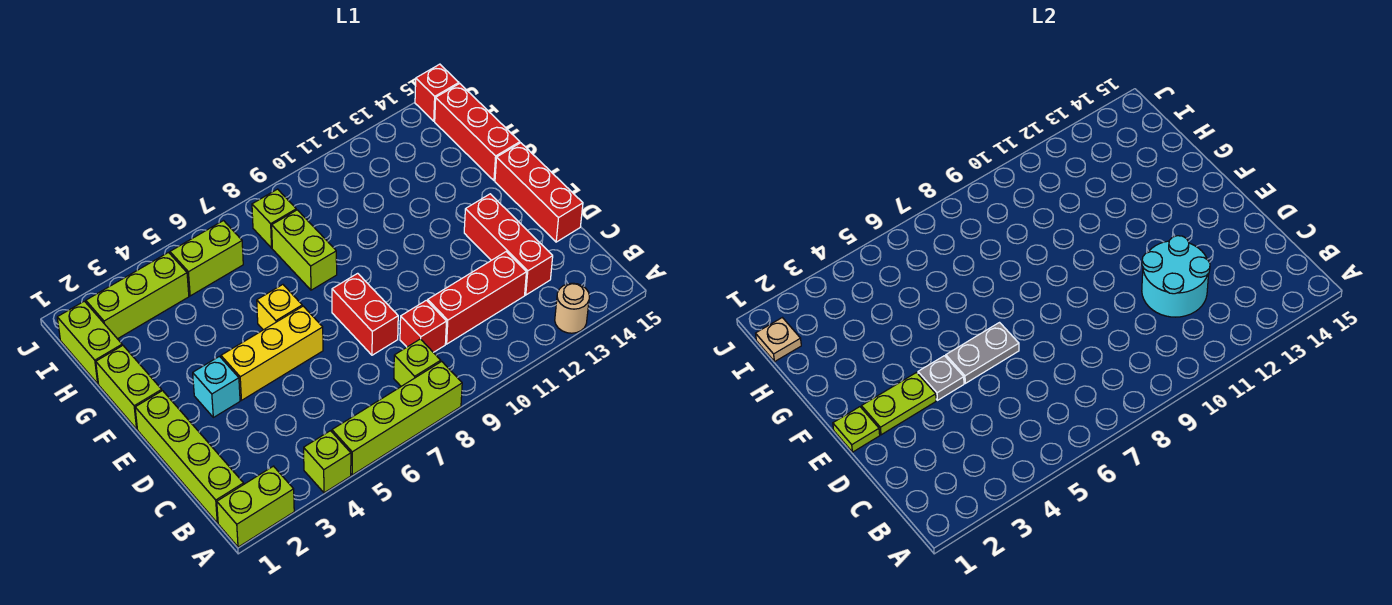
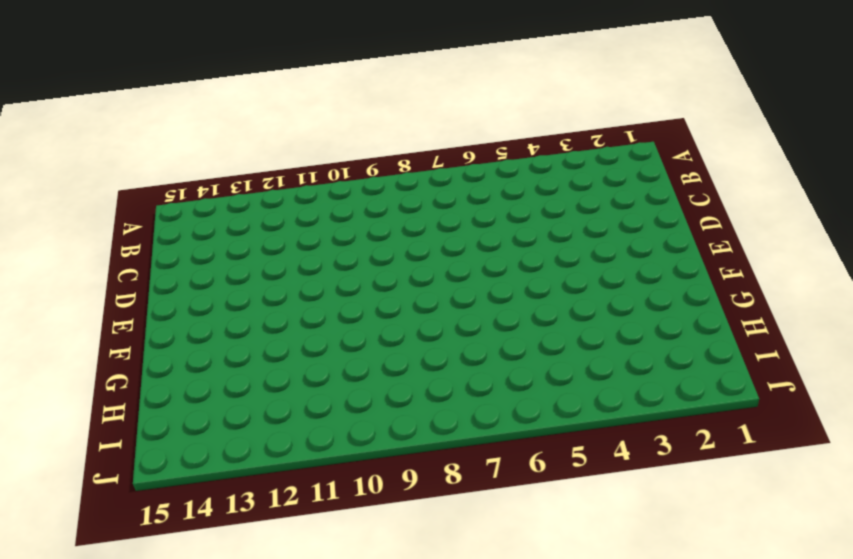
none -> lime 1x2 brick [217,466,294,547]
none -> lime 1x1 brick [304,431,351,493]
none -> lime 1x4 brick [332,361,462,475]

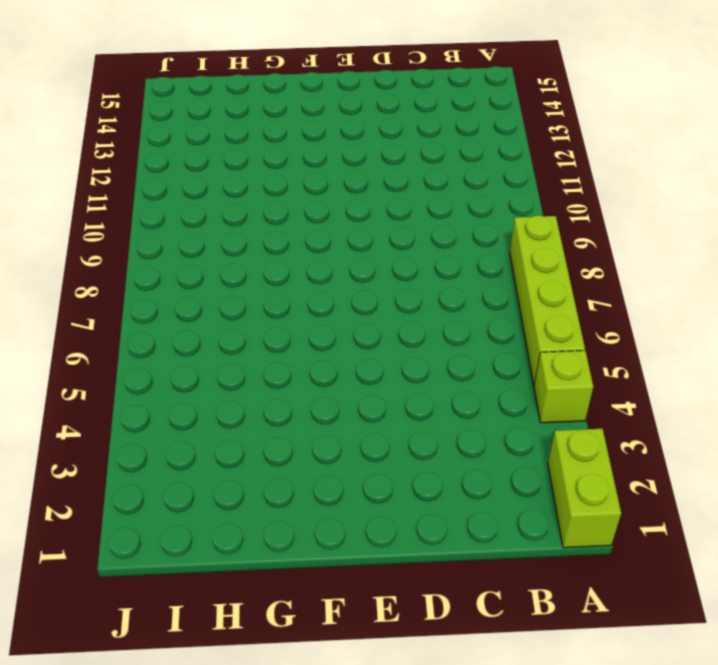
none -> tan 1x1 round brick [555,283,589,333]
none -> lime 1x4 brick [135,391,244,523]
none -> lime 1x1 brick [394,339,441,386]

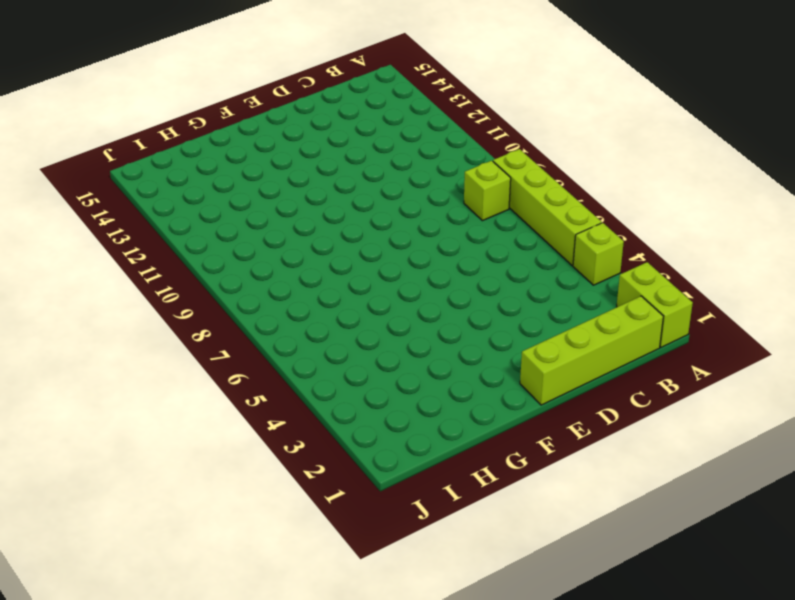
none -> tan 1x1 round brick [555,283,589,333]
none -> red 1x1 brick [400,300,446,352]
none -> red 1x3 brick [428,252,526,344]

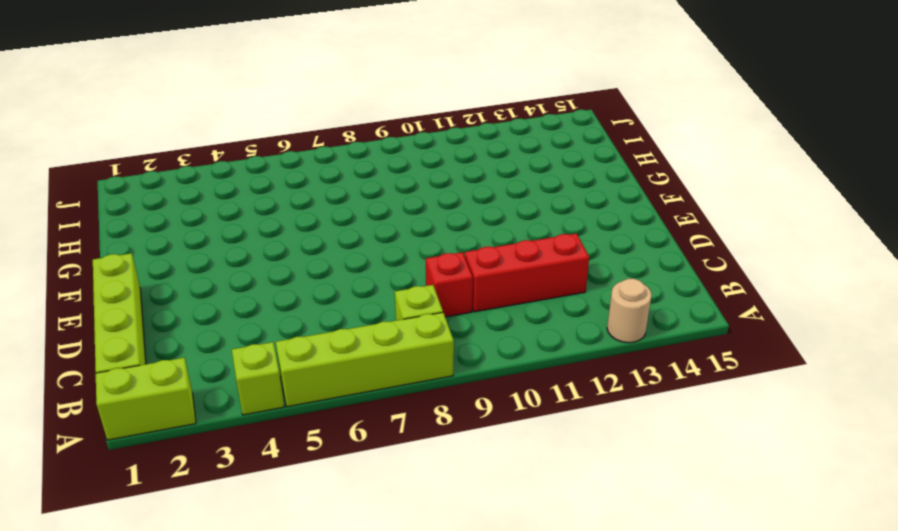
none -> red 1x3 brick [464,194,553,295]
none -> red 1x2 brick [332,273,398,355]
none -> red 1x3 brick [495,143,583,242]

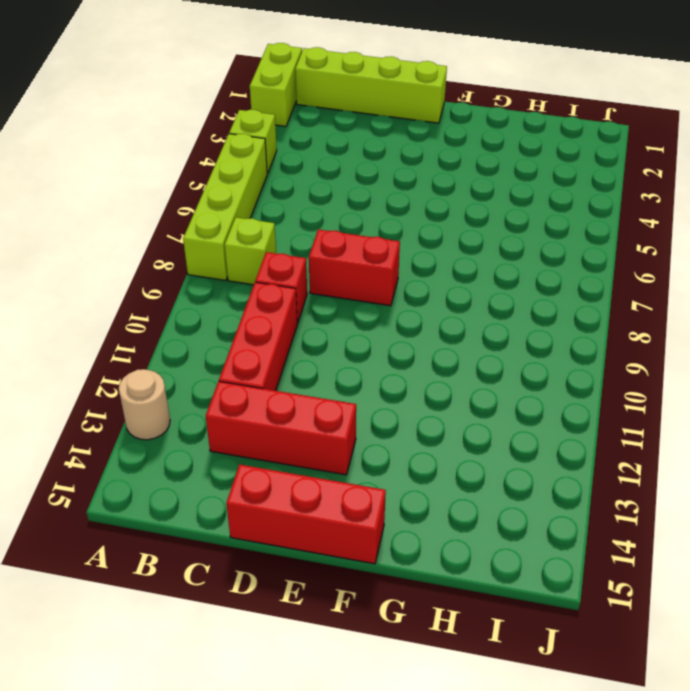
none -> cyan 1x1 brick [193,356,240,417]
none -> yellow 1x3 brick [221,306,323,400]
none -> lime 1x2 brick [96,345,162,429]

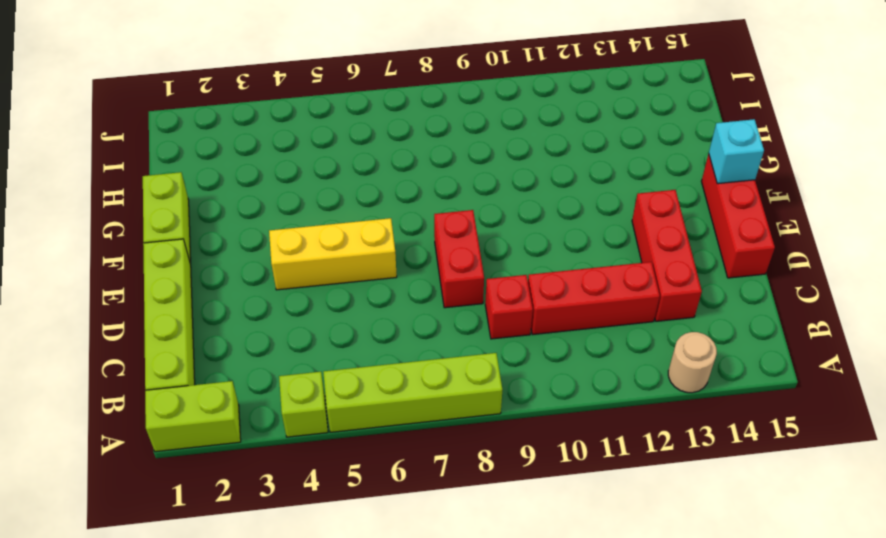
cyan 1x1 brick [709,119,764,184] -> cyan 1x1 brick moved to [193,356,240,417]
none -> lime 1x1 brick [394,339,441,386]
none -> yellow 1x1 brick [257,285,302,330]
none -> lime 1x2 brick [272,210,337,290]

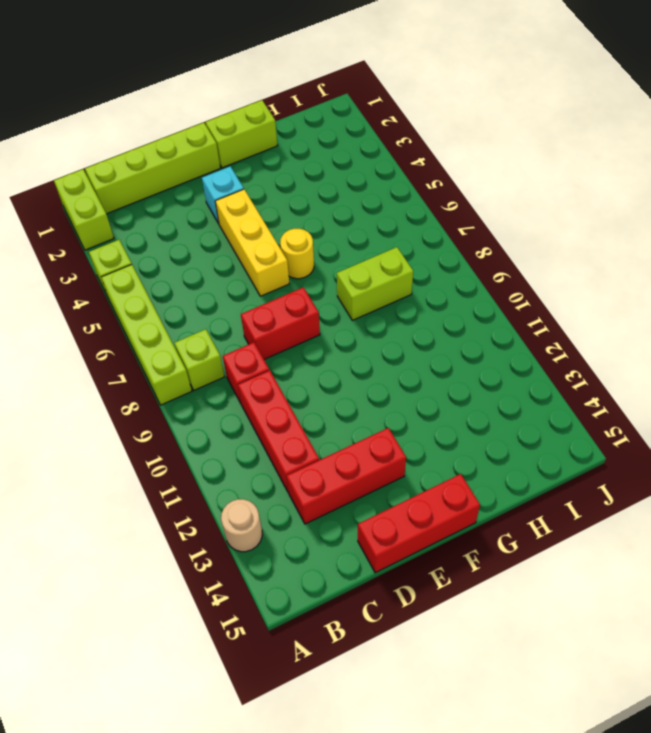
yellow 1x1 round brick [280,229,314,279] -> yellow 1x1 brick [257,285,302,330]
none -> red 1x3 brick [435,84,520,181]
none -> lime 1x2 brick [57,301,122,384]
none -> lime 1x3 brick [86,253,189,339]

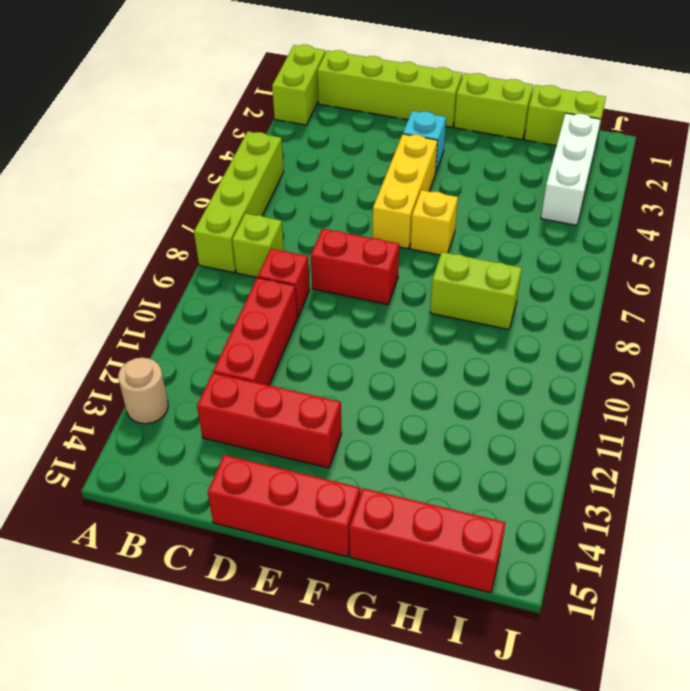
white 1x3 brick [541,113,601,225] -> lime 1x3 brick [86,253,189,339]
none -> lime 1x1 brick [304,431,351,493]
none -> lime 1x2 brick [170,221,243,296]
none -> lime 1x1 brick [252,189,296,248]

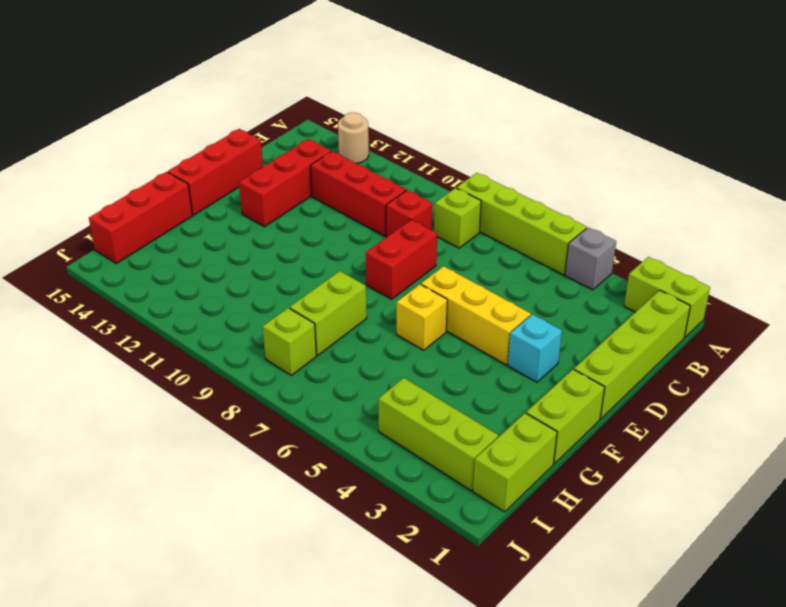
grey 1x1 brick [565,227,616,290] -> lime 1x1 brick [304,431,351,493]
none -> lime 1x2 brick [170,221,243,296]
none -> red 1x1 brick [415,64,459,121]
none -> cyan 2x2 round brick [1142,236,1210,317]

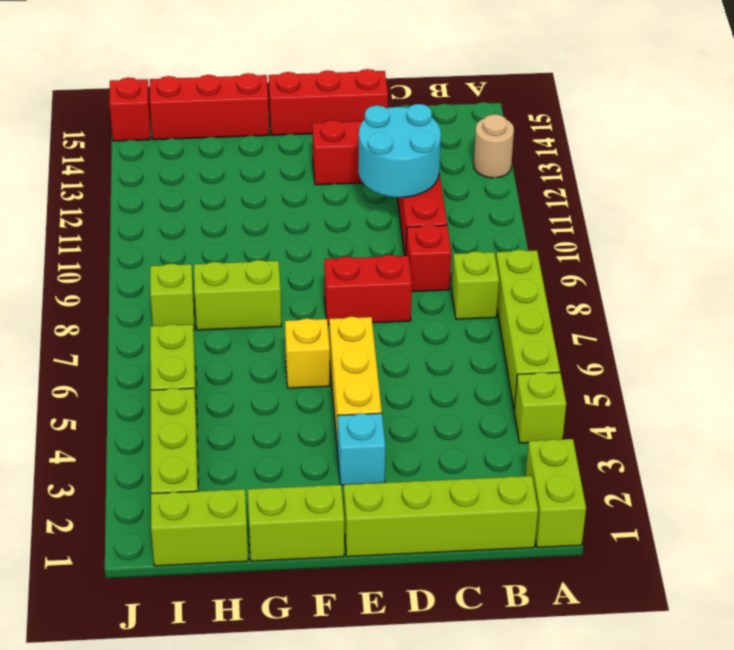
none -> lime 1x1 plate [833,407,880,452]
none -> lime 1x2 plate [861,373,936,435]
none -> grey 1x1 plate [918,356,964,400]

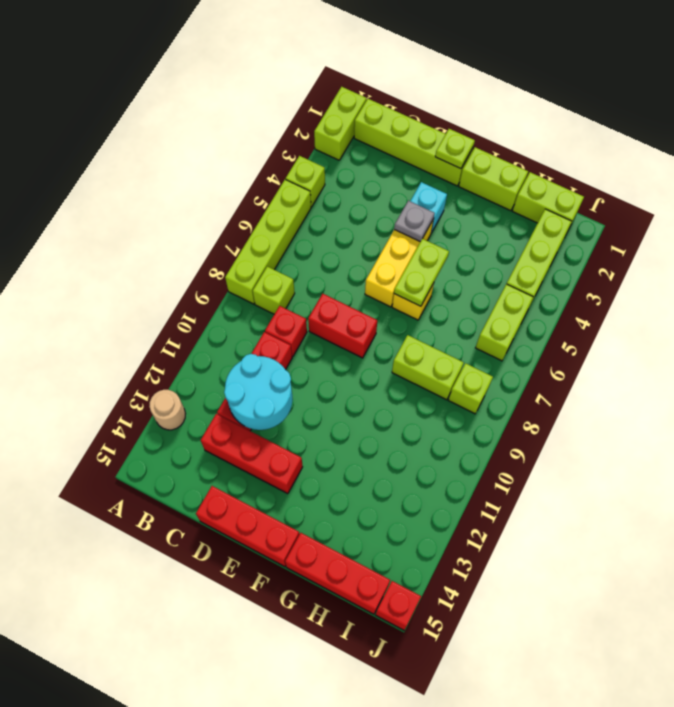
lime 1x2 plate [394,239,449,306] -> lime 1x2 plate moved to [861,373,936,435]
none -> grey 1x2 plate [946,323,1019,383]
none -> tan 1x1 plate [756,318,801,362]

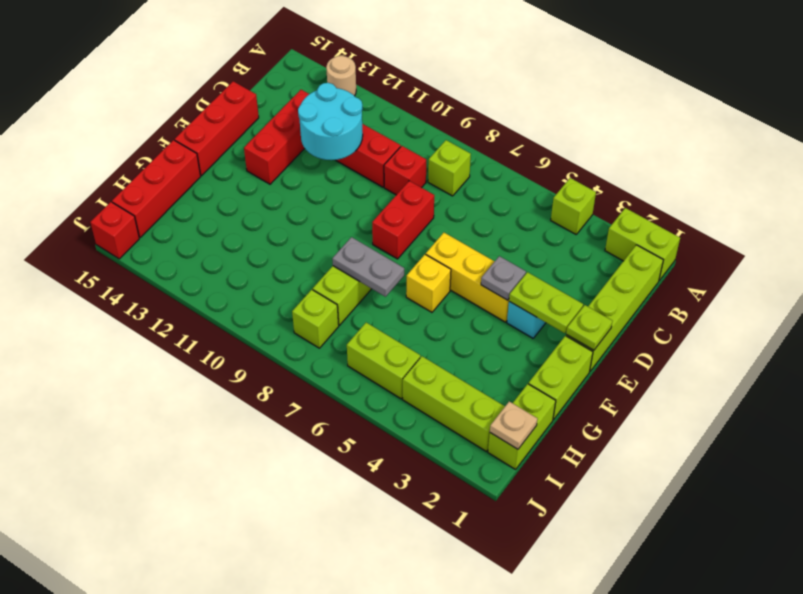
grey 1x2 plate [332,237,404,297] -> grey 1x2 plate moved to [946,323,1019,383]
none -> lime 1x4 brick [332,361,462,475]

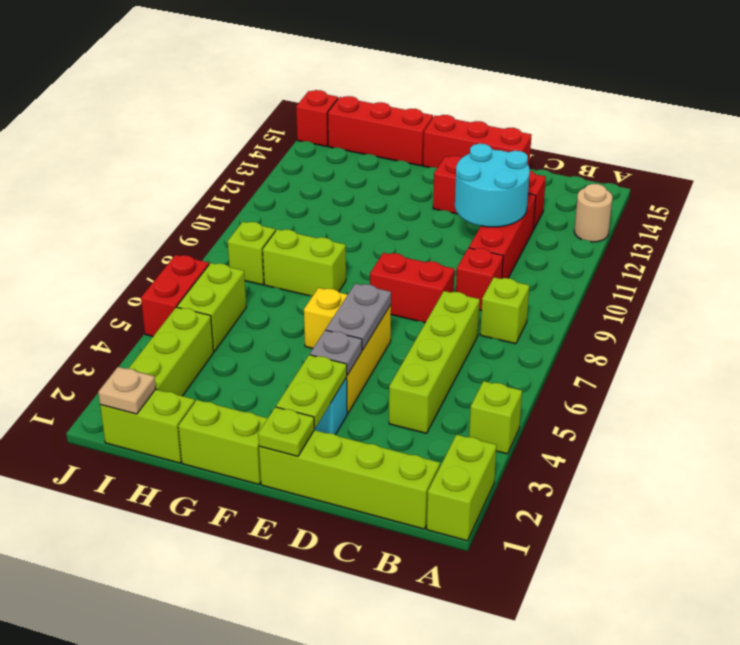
lime 1x4 brick [389,291,480,433] -> lime 1x4 brick moved to [332,361,462,475]
red 1x2 brick [141,255,209,336] -> none

